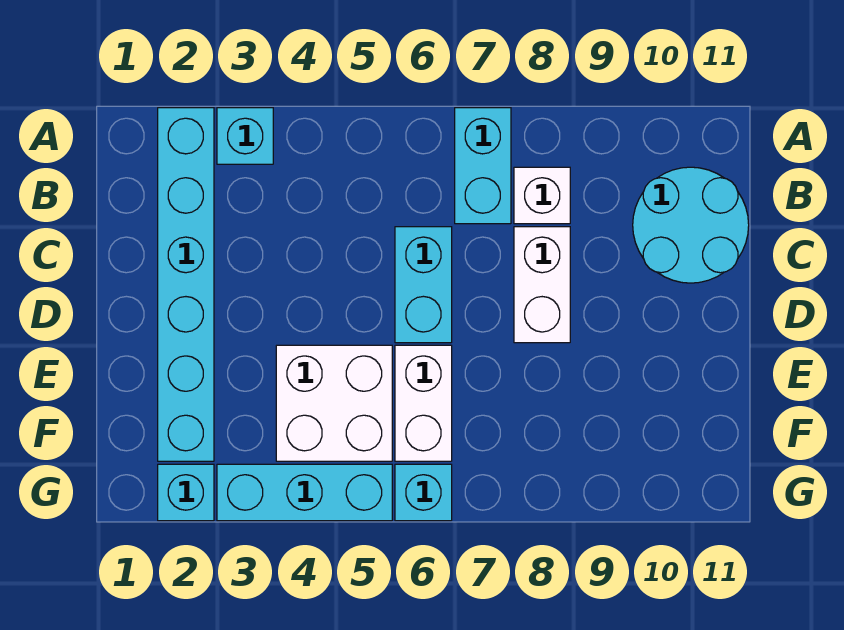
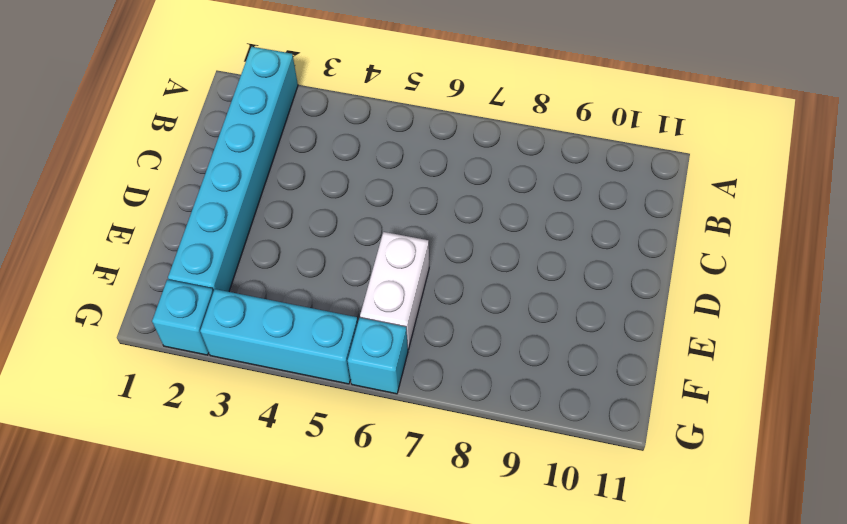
none -> cyan 1x1 brick [217,108,273,164]
none -> cyan 1x2 brick [455,108,511,224]
none -> white 1x1 brick [514,167,570,224]

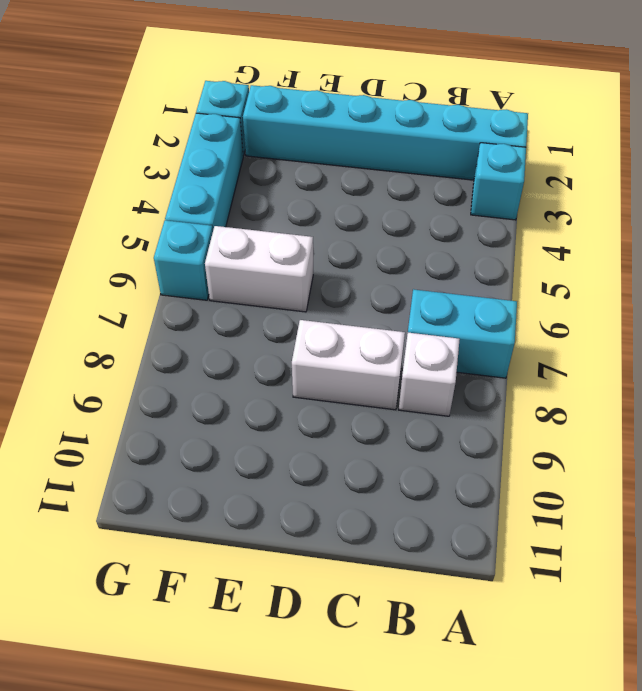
none -> cyan 2x2 round brick [633,167,749,283]
none -> cyan 1x2 brick [395,227,452,343]
none -> white 2x2 brick [276,345,392,461]

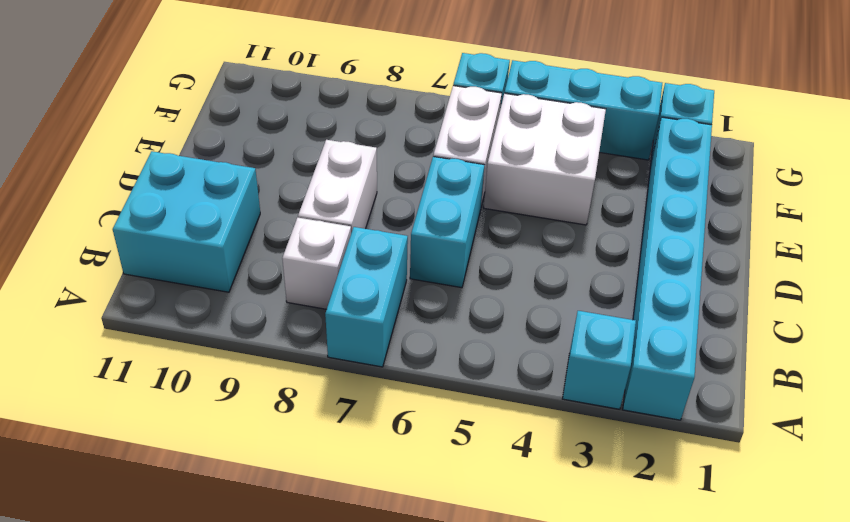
cyan 2x2 brick [113,151,260,292] -> cyan 2x2 round brick [633,167,749,283]

